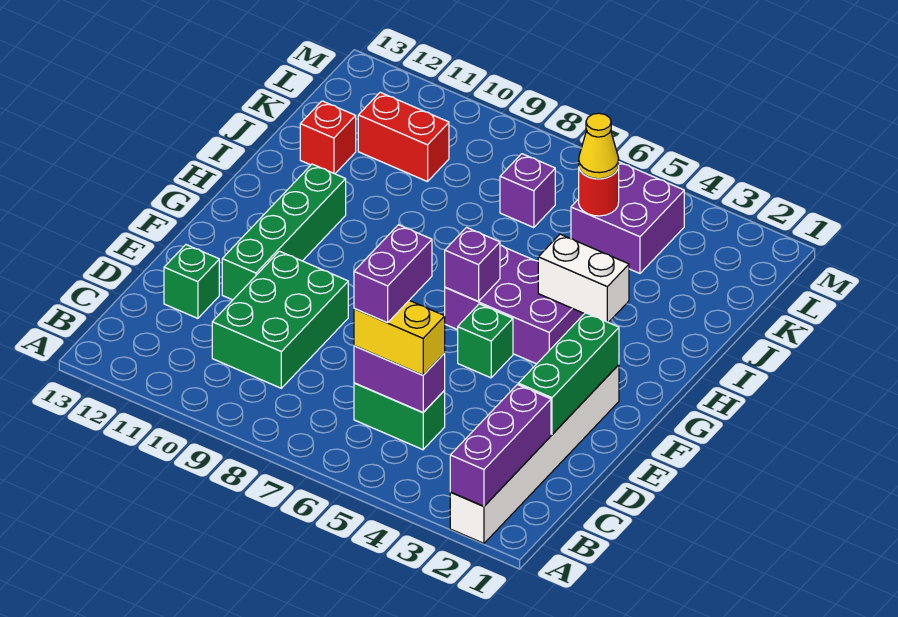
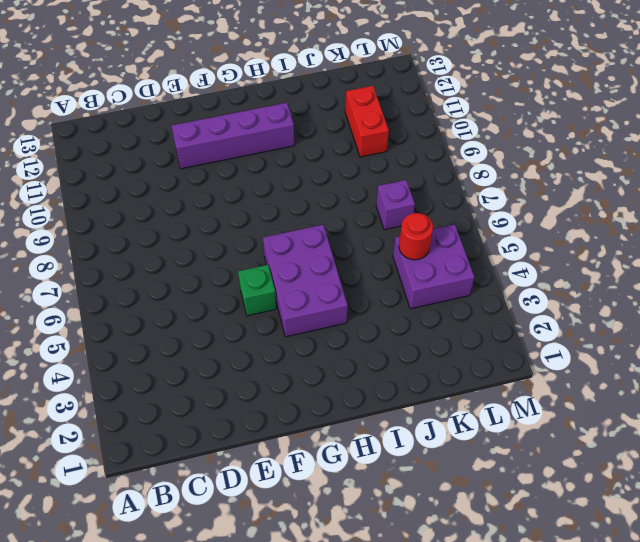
purple 1x4 brick [172,103,294,169] -> green 1x4 brick [222,164,346,300]
none -> white 1x6 brick [450,365,619,543]
none -> green 1x2 brick [354,383,445,450]
none -> green 2x3 brick [212,251,348,388]

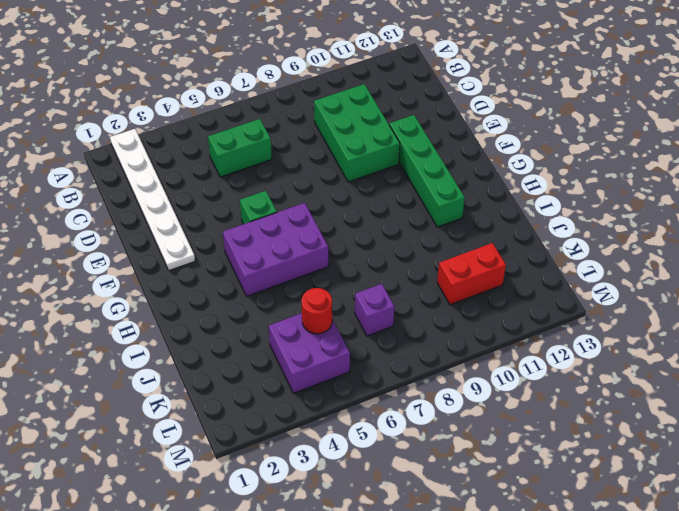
white 1x6 plate [110,129,195,271] -> white 1x6 brick [450,365,619,543]
none -> green 1x1 brick [164,245,219,318]
none -> red 1x1 brick [300,101,356,174]
none -> purple 1x3 brick [450,385,551,506]

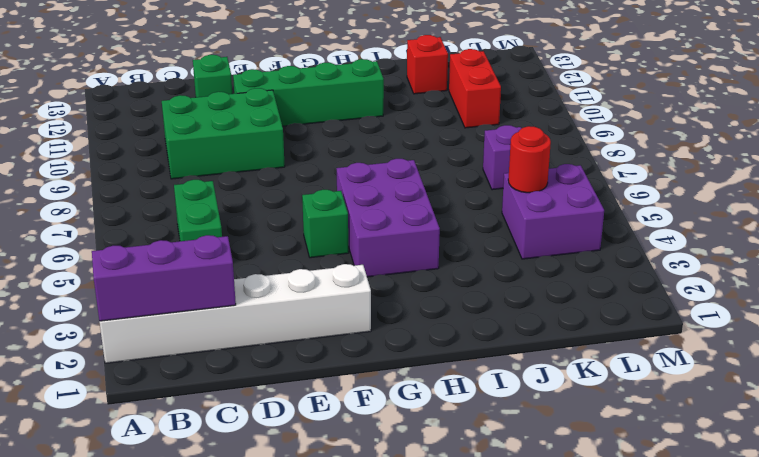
none -> purple 1x2 brick [354,346,445,412]
none -> green 1x3 brick [518,313,619,434]
none -> purple 1x1 brick [445,228,500,301]

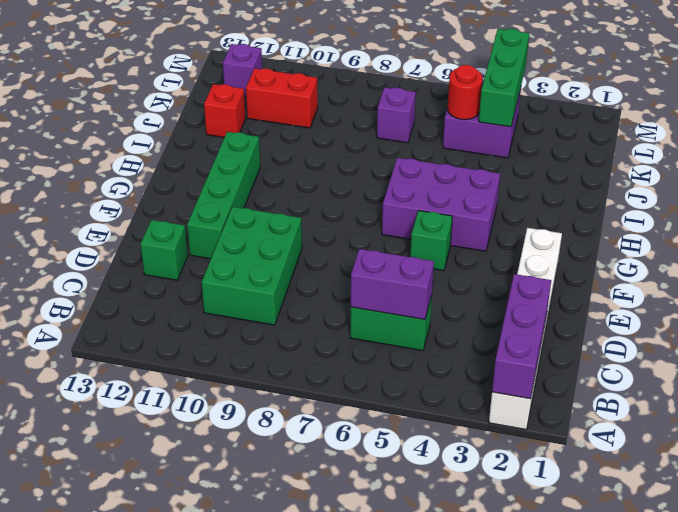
green 1x3 brick [479,29,529,127] -> green 1x3 brick moved to [518,313,619,434]
purple 1x1 brick [223,44,262,96] -> purple 1x1 brick moved to [445,228,500,301]
none -> white 1x2 brick [538,234,629,323]
none -> yellow 1x2 brick [354,301,445,375]
none -> yellow 1x1 cone [579,113,619,179]

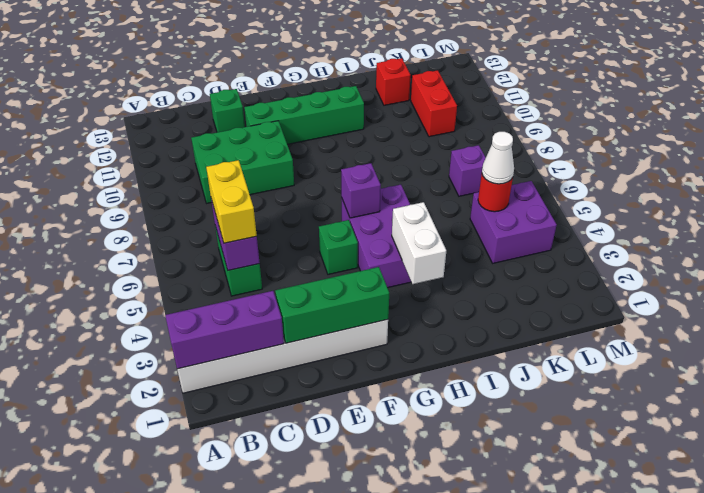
white 1x1 cone [482,132,514,184] -> yellow 1x1 cone [579,113,619,179]
none -> purple 1x2 brick [354,225,432,323]

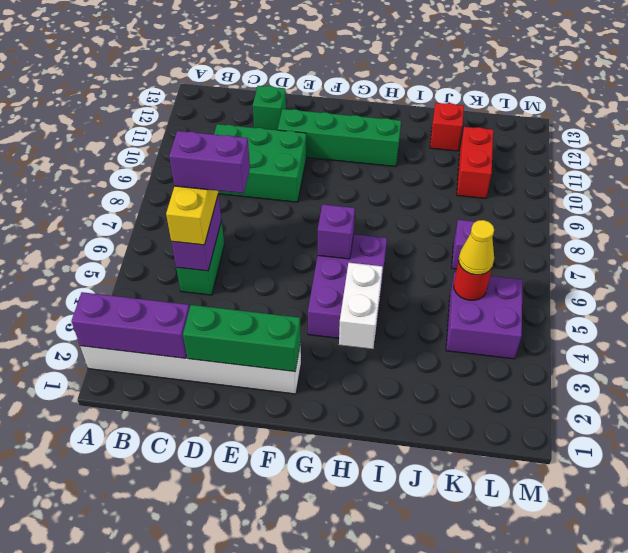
none -> green 1x1 brick [458,304,513,378]

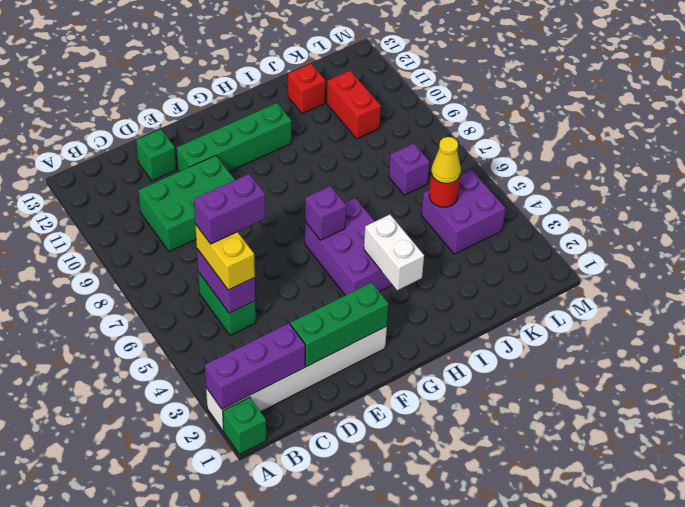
green 1x1 brick [223,397,266,455] -> green 1x1 brick moved to [458,304,513,378]

